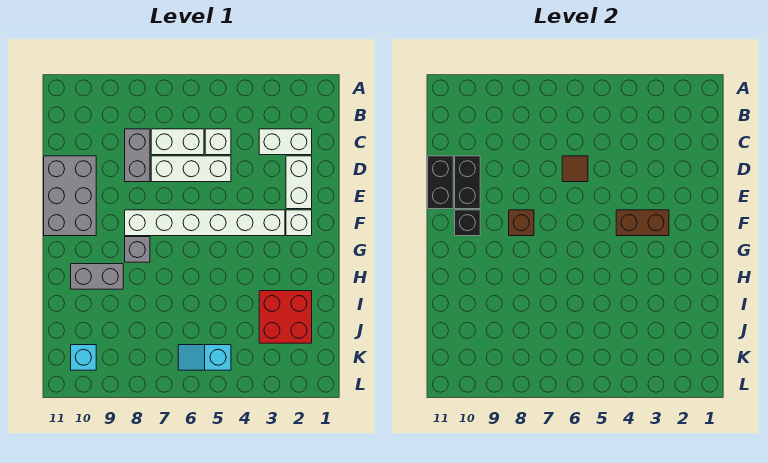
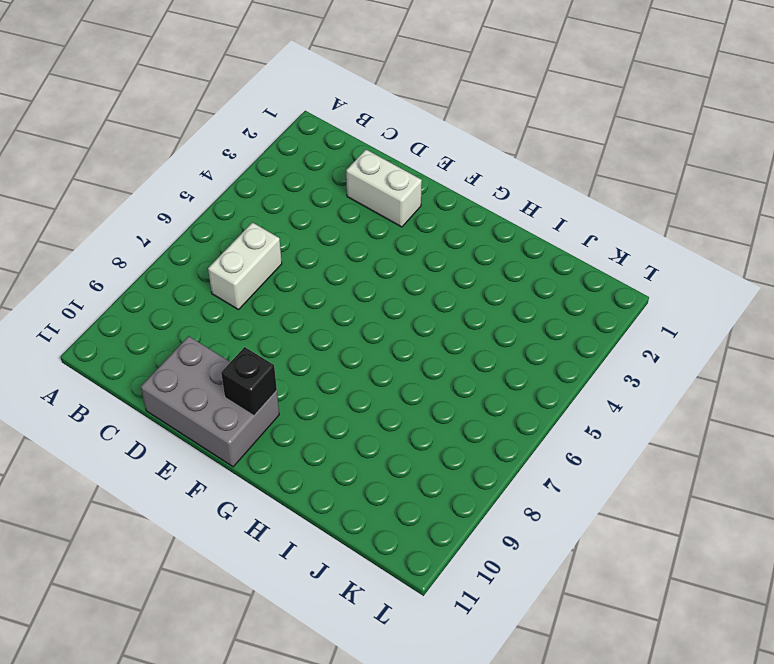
none -> white 1x2 brick [259,129,312,155]
none -> white 1x1 brick [205,129,231,155]
none -> grey 1x2 brick [125,129,150,182]

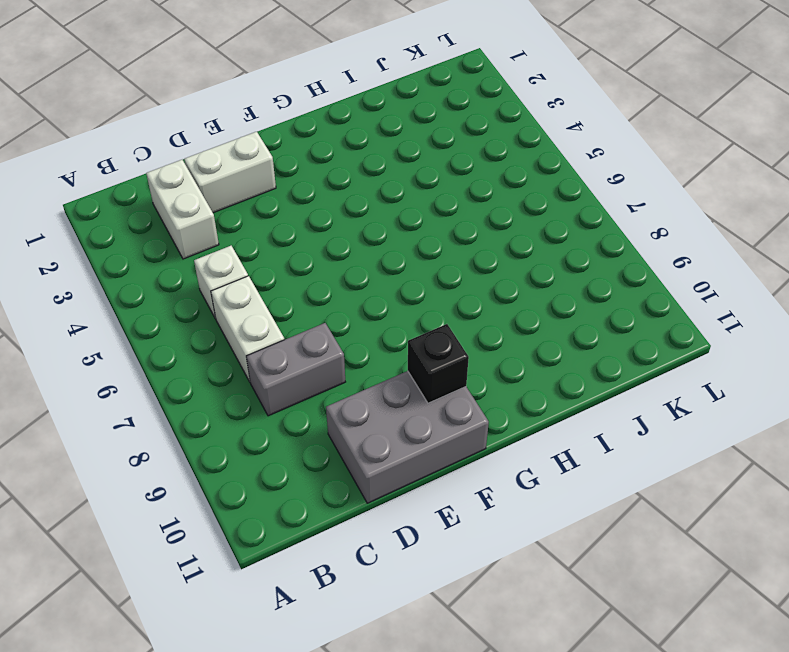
none -> white 1x3 brick [151,156,231,182]
none -> white 1x1 brick [286,210,312,236]
none -> white 1x6 brick [125,210,285,236]

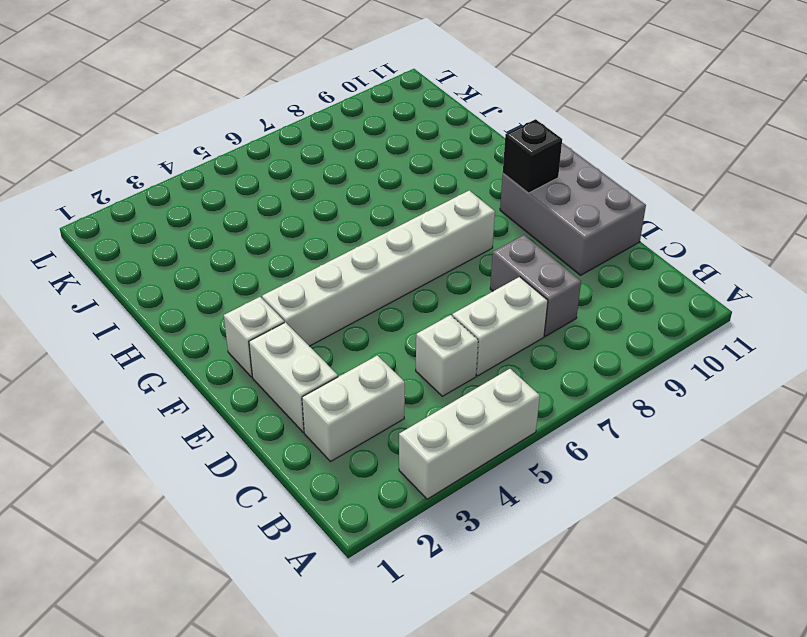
white 1x3 brick [399,369,540,499] -> white 1x3 brick moved to [151,156,231,182]
none -> grey 1x1 brick [125,237,150,262]
none -> grey 1x2 brick [71,264,123,289]
none -> red 2x2 brick [259,291,312,343]

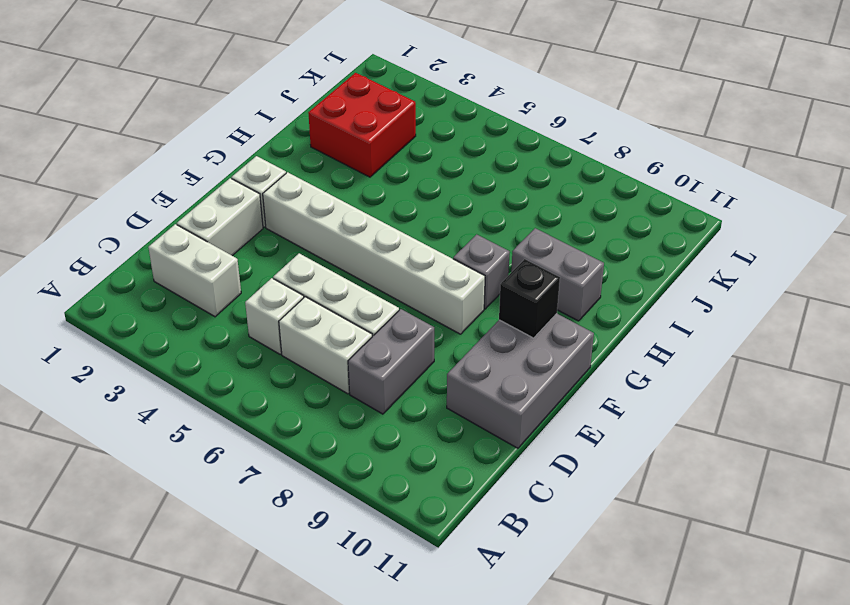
none -> cyan 1x2 slope [178,345,231,370]
none -> cyan 1x1 brick [71,345,96,370]
none -> brown 1x1 tile [562,156,588,182]

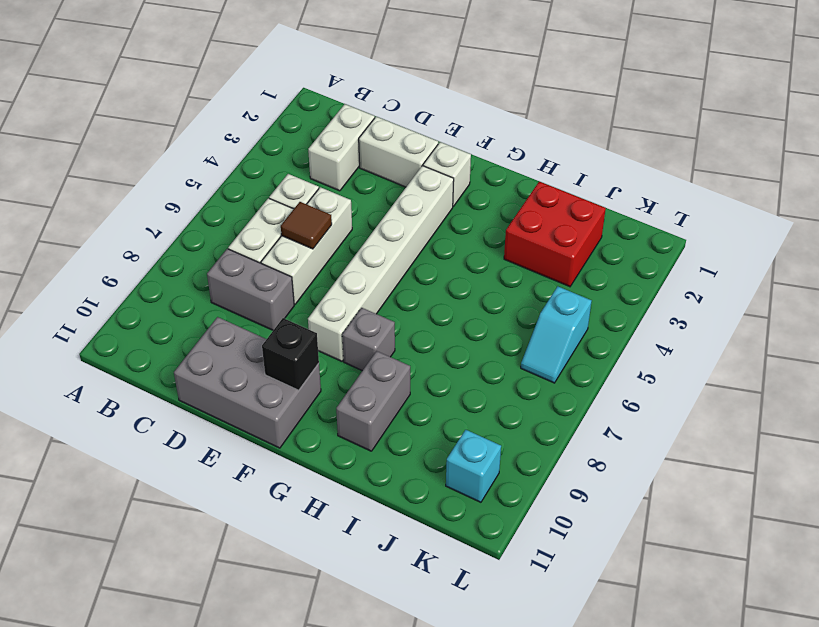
none -> black 1x2 brick [455,156,480,209]
none -> black 1x2 brick [428,156,453,209]
none -> brown 1x2 brick [616,210,669,236]

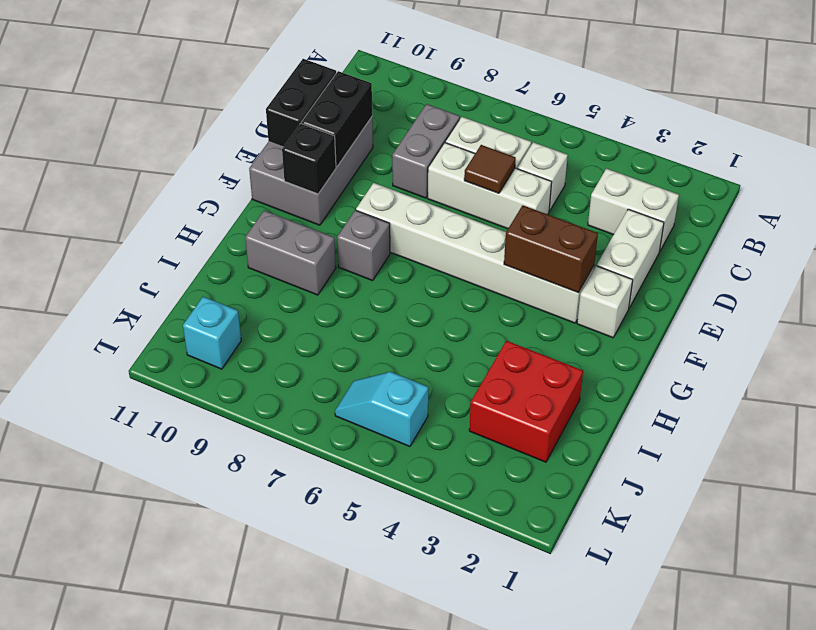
none -> brown 1x1 brick [509,210,534,236]

